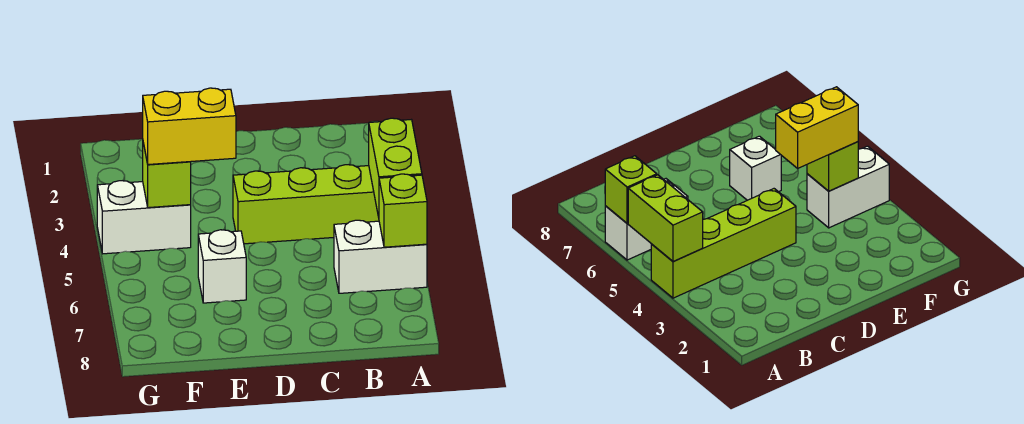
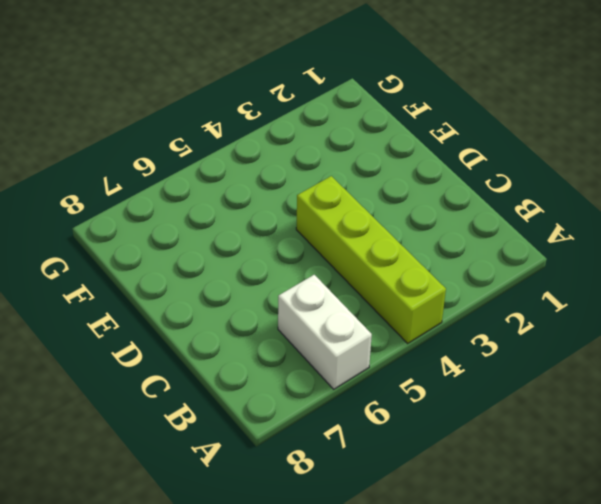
none -> white 1x1 brick [198,230,246,303]
none -> white 1x2 brick [97,181,191,254]

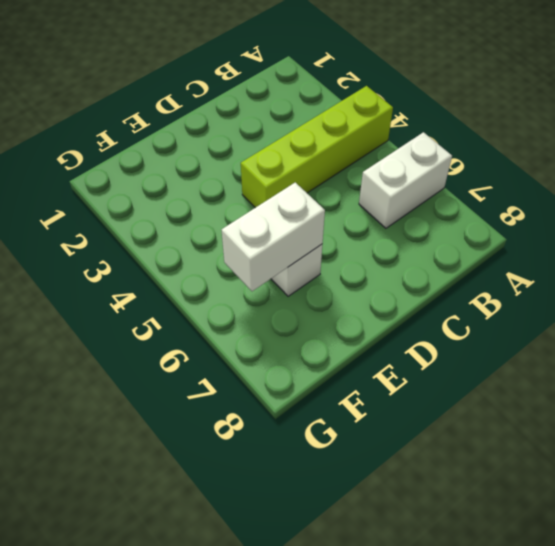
white 1x2 brick [222,182,325,291] -> white 1x2 brick moved to [97,181,191,254]
none -> lime 1x2 brick [369,118,422,217]
none -> lime 1x1 brick [379,174,427,247]

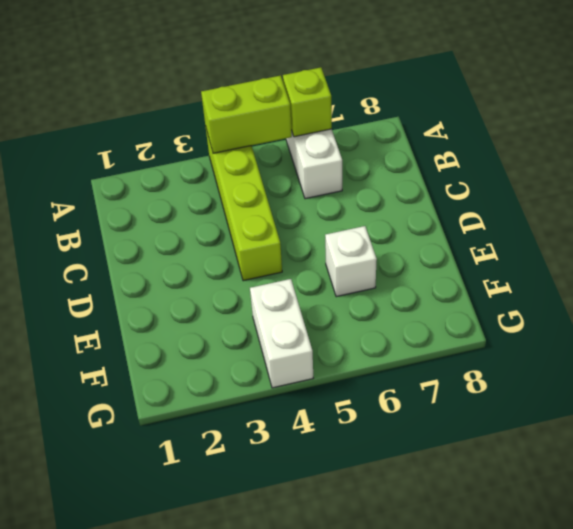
none -> lime 1x1 brick [143,143,191,208]
none -> yellow 1x2 brick [143,88,236,164]

